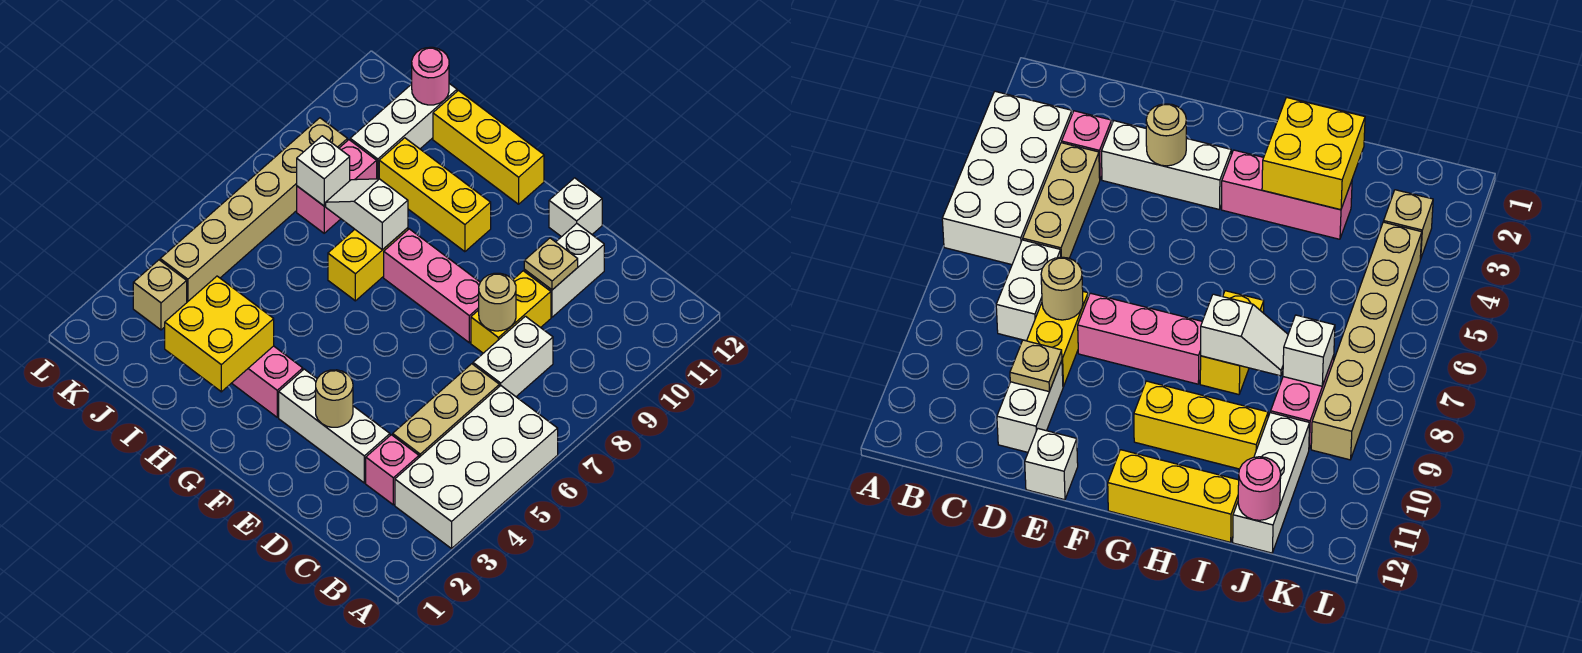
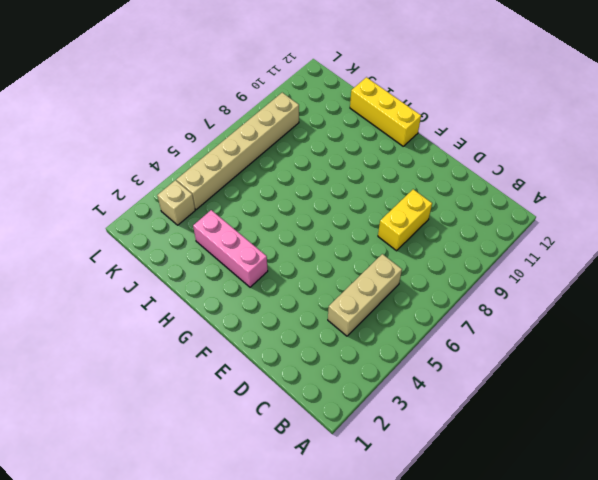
none -> white 2x4 brick [395,386,558,549]
none -> pink 1x1 brick [366,435,419,505]
none -> white 1x2 brick [473,316,553,396]

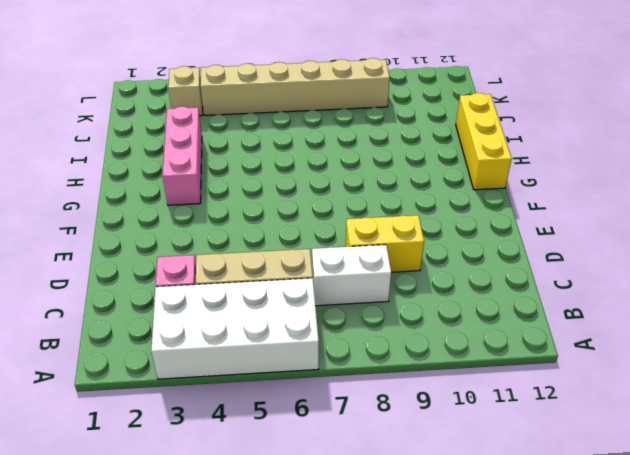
none -> white 1x3 brick [279,369,390,483]
none -> white 1x2 brick [524,224,604,317]
none -> pink 1x3 brick [384,229,480,343]

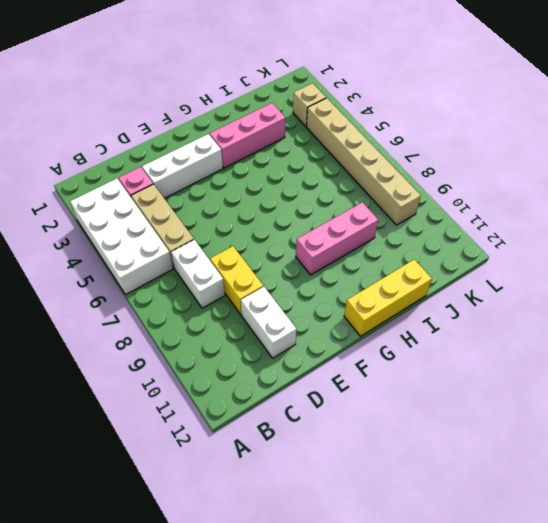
pink 1x3 brick [296,202,378,275] -> pink 1x3 brick moved to [384,229,480,343]
none -> white 1x1 brick [549,178,602,237]
none -> yellow 1x3 brick [379,138,491,252]
none -> yellow 1x2 brick [328,228,408,301]

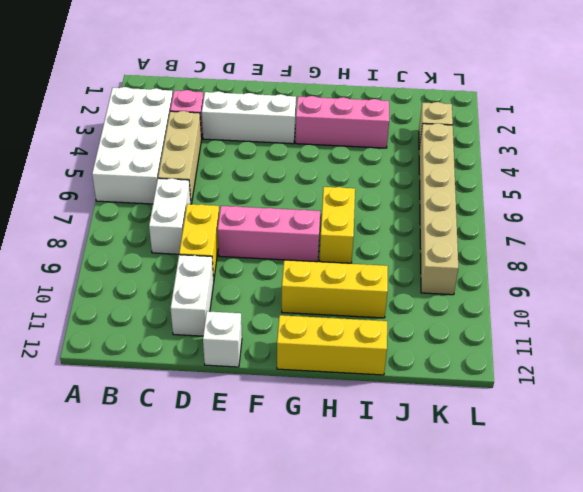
none -> pink 1x2 brick [297,140,377,233]
none -> white 1x3 brick [350,84,457,179]
none -> tan 1x1 round brick [479,273,516,331]

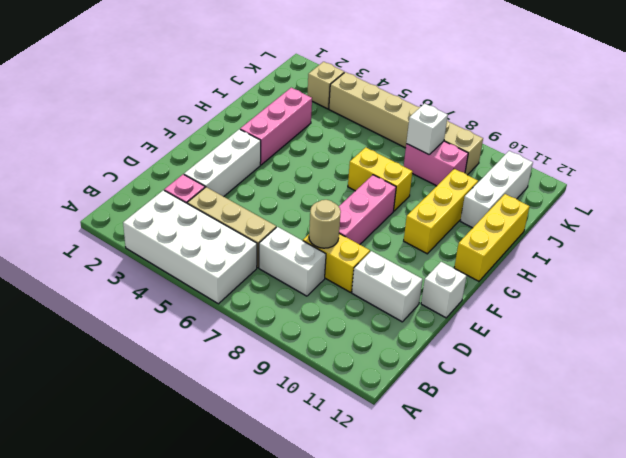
white 1x3 brick [461,151,533,228] -> white 1x3 brick turned to [350,84,457,179]
none -> tan 1x1 plate [524,238,578,290]
none -> tan 1x1 round brick [316,370,353,427]
none -> yellow 2x2 brick [165,276,274,392]

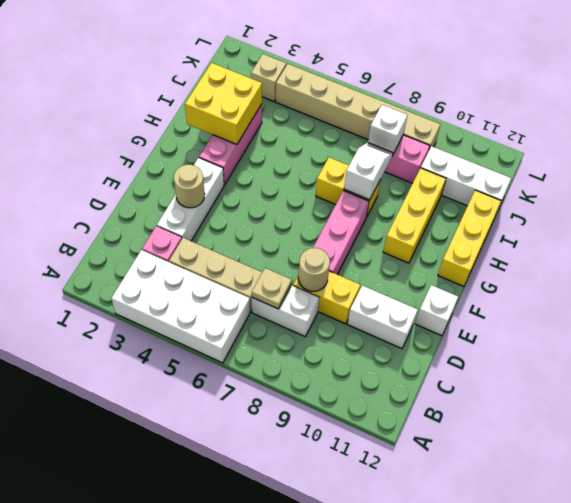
tan 1x1 plate [252,268,292,309] -> tan 1x1 plate moved to [524,238,578,290]
none -> pink 1x1 round brick [412,47,449,105]

